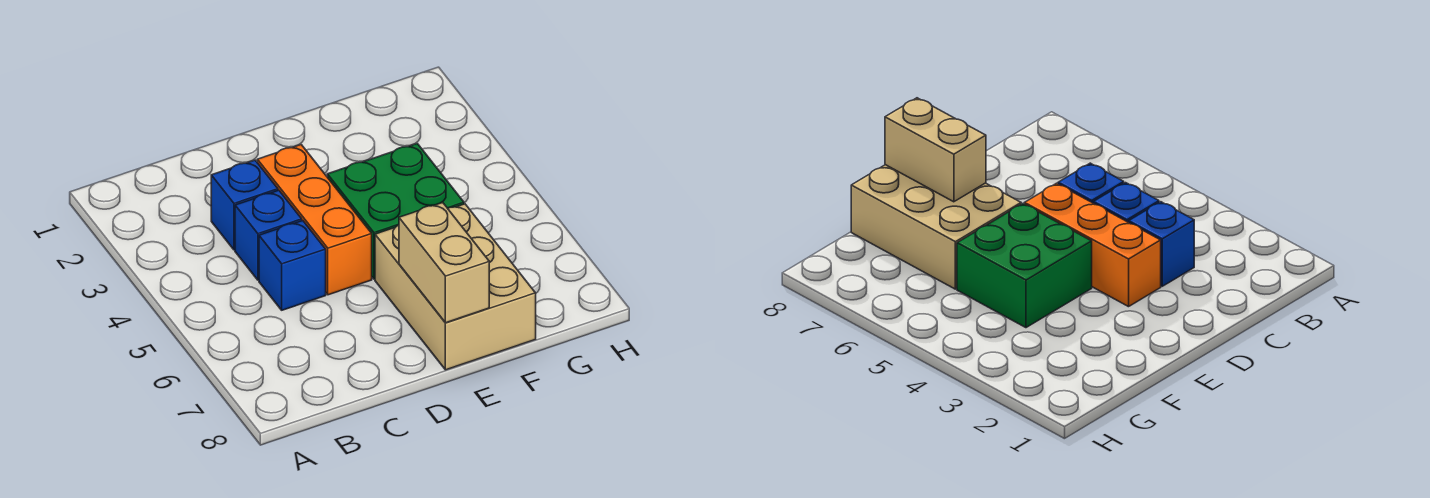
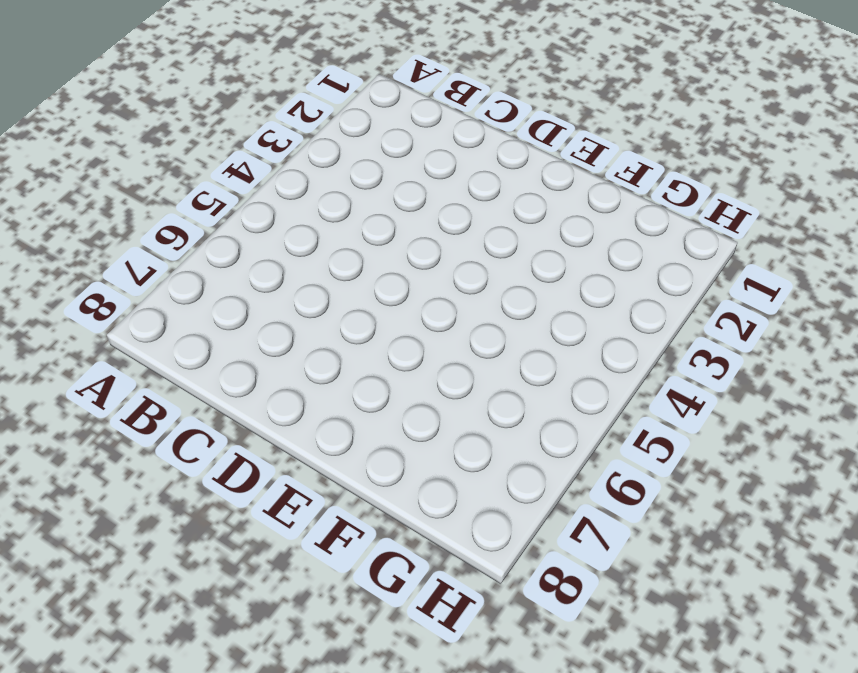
none -> blue 1x1 brick [211,160,278,250]
none -> blue 1x1 brick [235,190,302,280]

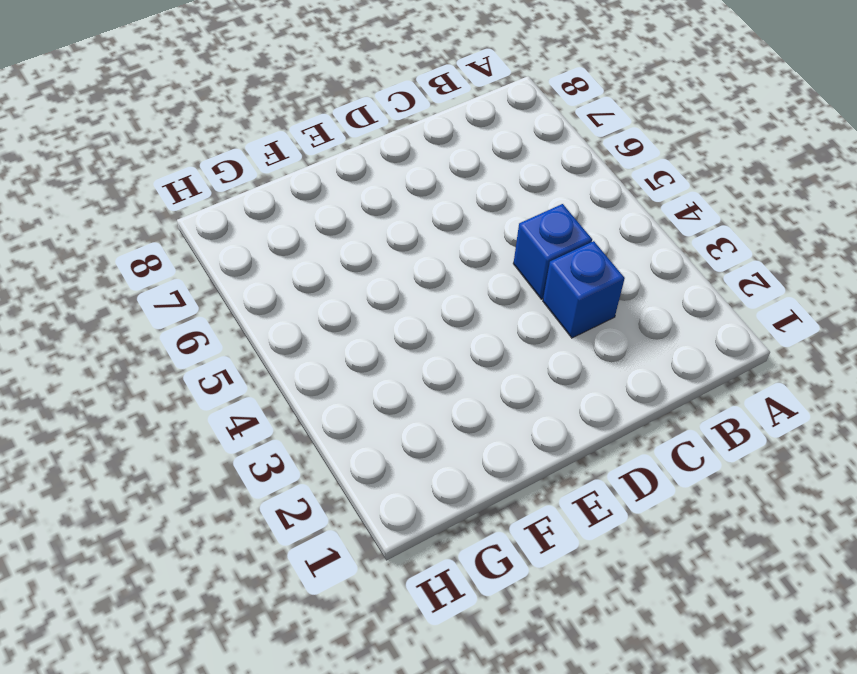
none -> blue 1x1 brick [259,221,326,310]
none -> orange 1x3 brick [257,145,372,295]

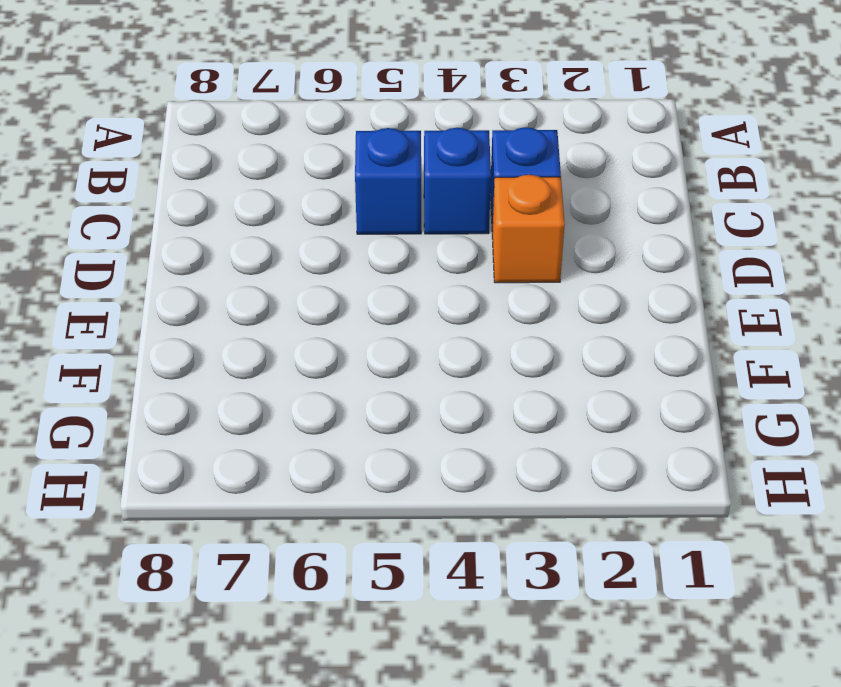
orange 1x1 brick [492,175,565,283] -> orange 1x3 brick [257,145,372,295]
none -> green 2x2 brick [327,144,464,279]
none -> tan 2x3 brick [375,204,536,370]

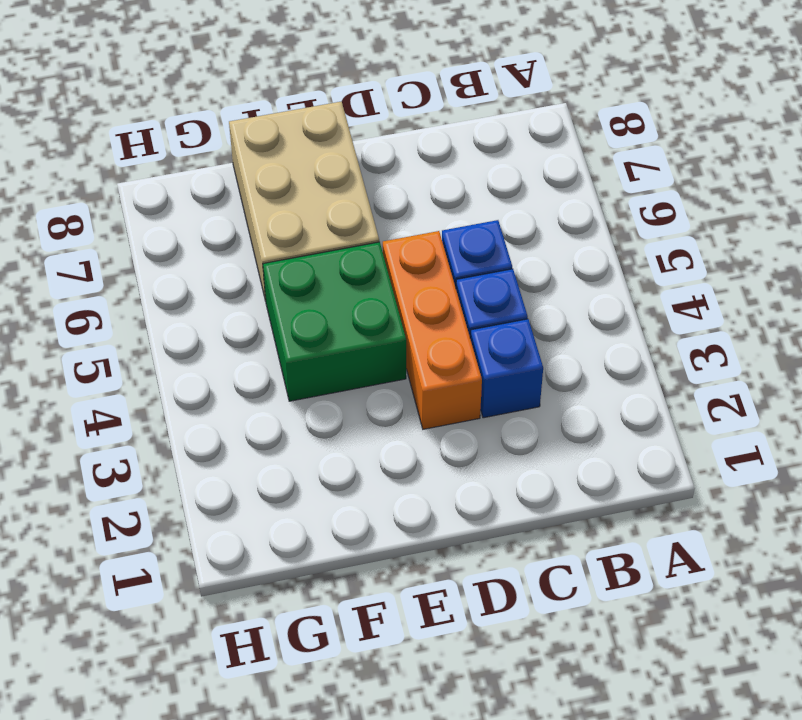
none -> tan 1x2 brick [399,203,489,323]

